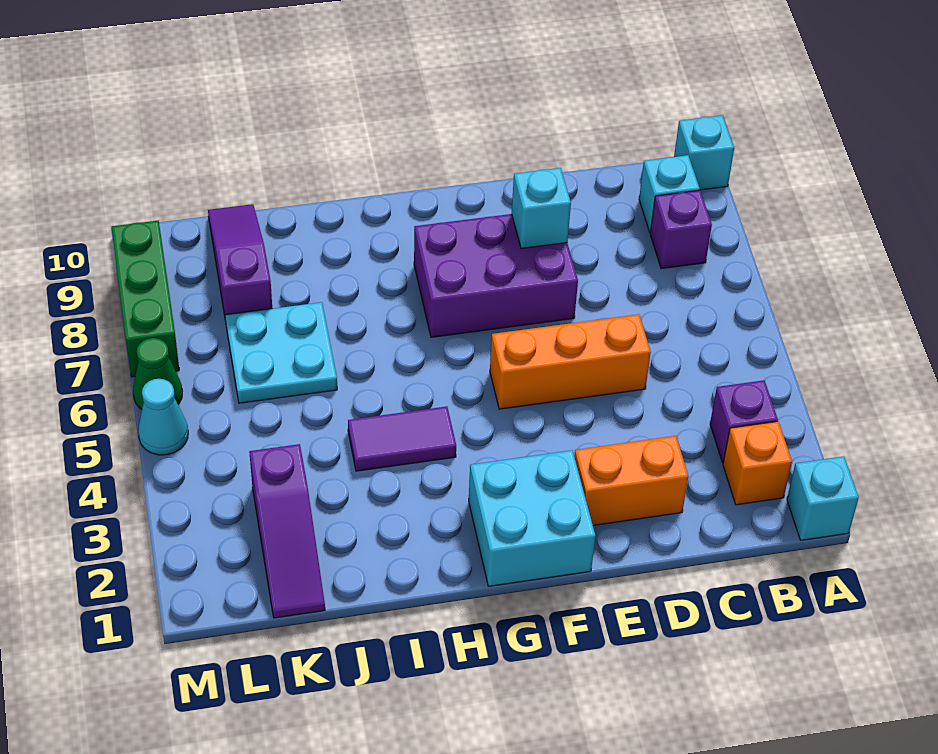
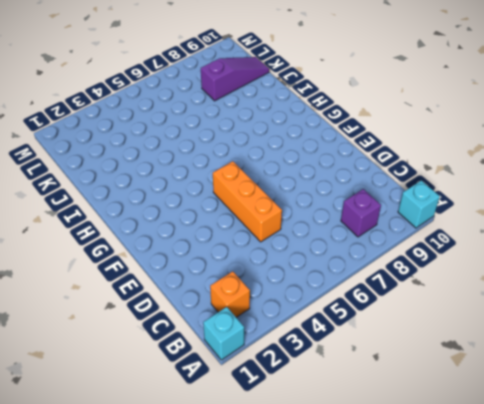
none -> purple 1x1 brick [710,380,778,463]
none -> cyan 1x1 brick [639,155,700,232]
none -> orange 1x2 brick [574,436,688,525]

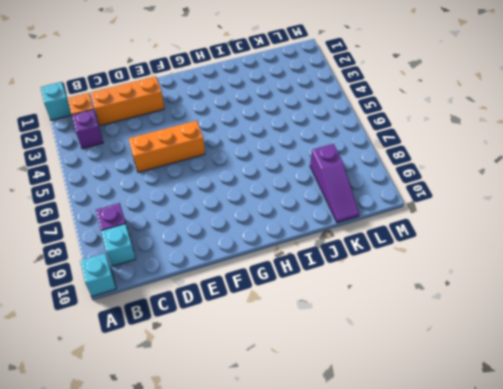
orange 1x3 brick [90,76,164,126] -> orange 1x2 brick [574,436,688,525]
none -> purple 2x3 brick [414,214,578,337]
none -> cyan 2x2 brick [469,450,595,586]
none -> purple 1x2 tile [348,406,456,471]

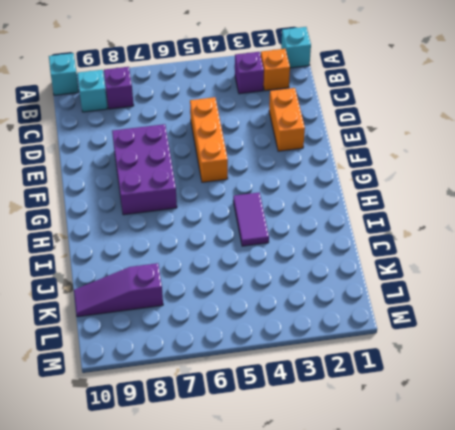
none -> cyan 2x2 brick [469,450,595,586]
none -> cyan 2x2 plate [225,302,337,403]
none -> purple 1x3 slope [249,444,325,618]

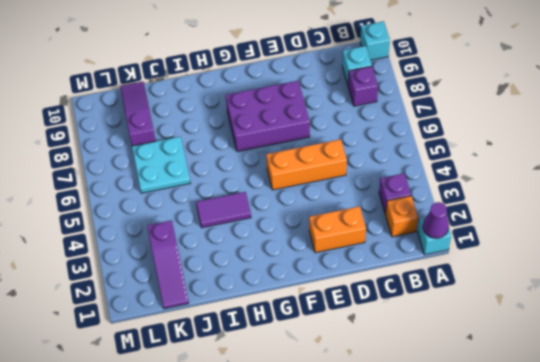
purple 1x1 cone [423,202,449,238] -> none
none -> cyan 2x2 brick [469,450,595,586]
none -> cyan 1x1 cone [138,379,188,455]
none -> green 1x1 cone [133,338,182,409]

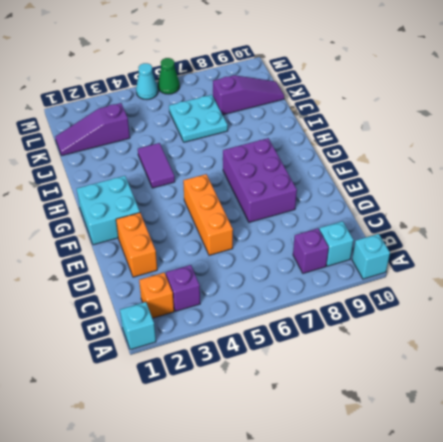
none -> green 1x3 brick [111,221,179,377]
none -> cyan 1x1 brick [512,168,571,249]

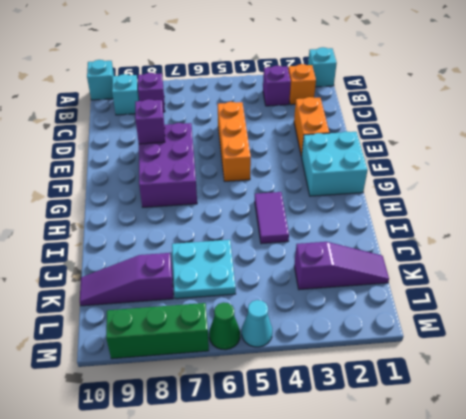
purple 1x1 brick [135,99,165,144] -> cyan 1x1 brick [512,168,571,249]

